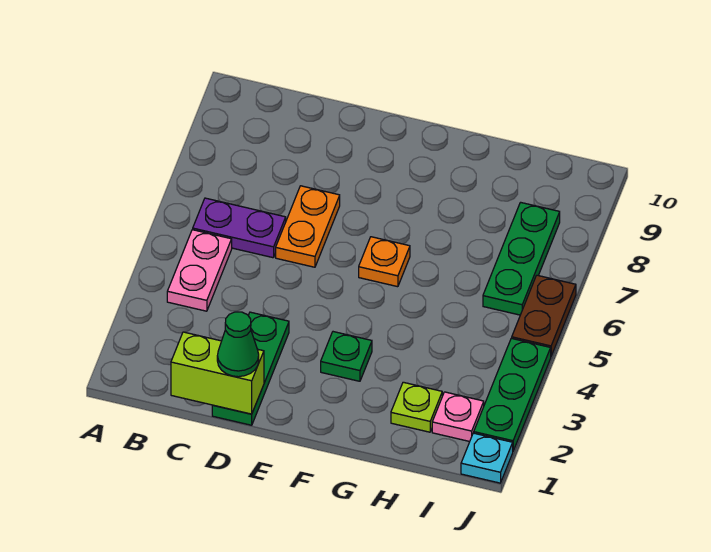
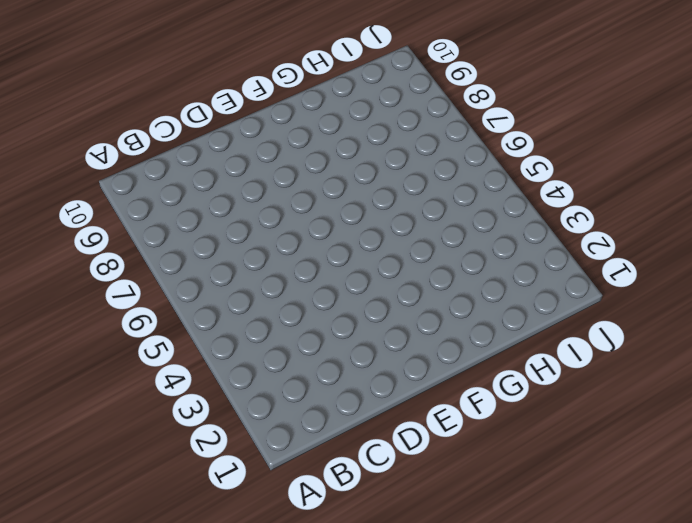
none -> pink 1x2 plate [167,230,232,311]
none -> purple 1x2 plate [193,198,286,258]
none -> green 1x3 plate [212,312,289,425]

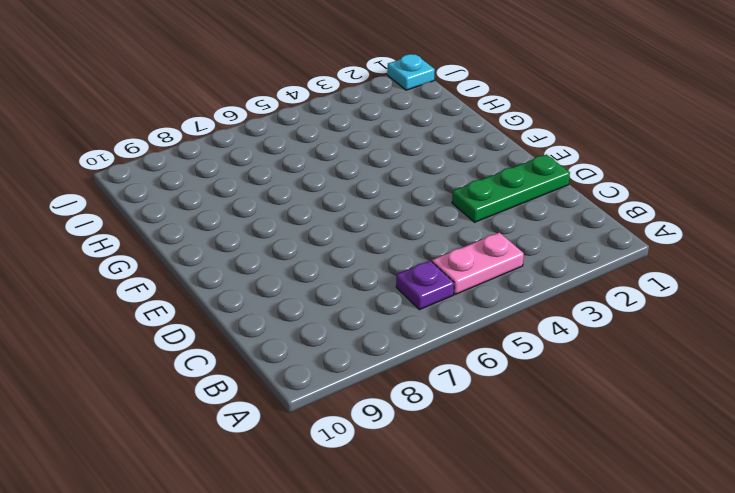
purple 1x1 plate [396,261,454,310] -> purple 1x2 plate [193,198,286,258]
none -> orange 1x2 plate [276,186,340,267]
none -> green 1x1 plate [321,332,372,381]
none -> orange 1x1 plate [359,237,410,287]

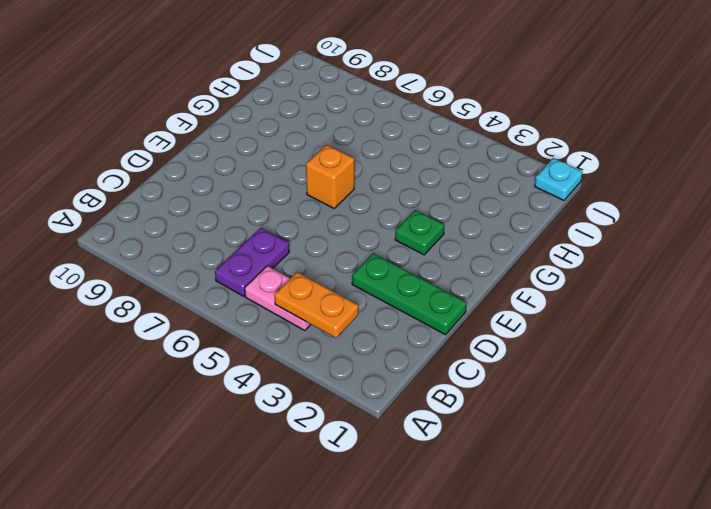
orange 1x2 plate [274,272,358,338] -> orange 1x2 plate moved to [276,186,340,267]
orange 1x1 brick [306,145,354,208] -> orange 1x1 plate [359,237,410,287]
none -> lime 1x1 plate [391,382,442,432]
none -> pink 1x1 plate [432,392,484,442]
none -> green 1x3 plate [483,202,560,315]

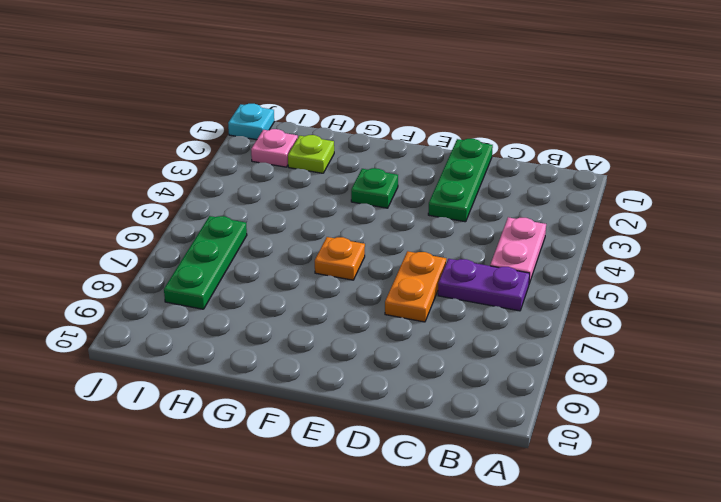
none -> green 1x3 plate [474,338,551,451]
none -> brown 1x2 plate [512,275,576,356]
none -> lime 1x2 brick [171,332,264,414]

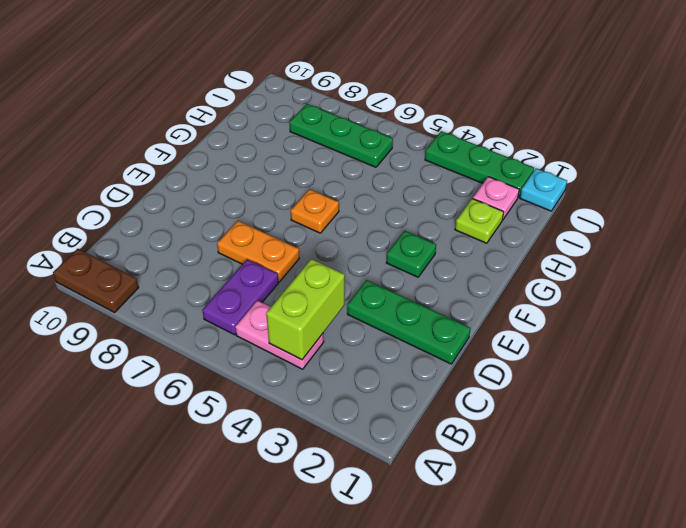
brown 1x2 plate [53,249,139,312] -> brown 1x2 plate moved to [512,275,576,356]
lime 1x2 brick [266,259,345,360] -> lime 1x2 brick moved to [171,332,264,414]
none -> green 1x1 cone [217,312,259,377]

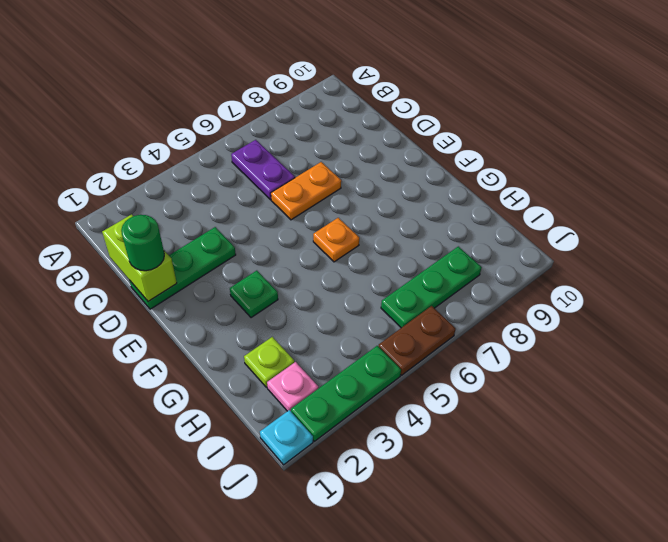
green 1x1 round brick [121,215,164,271] -> green 1x1 cone [217,312,259,377]
none -> pink 1x2 plate [167,230,232,311]

